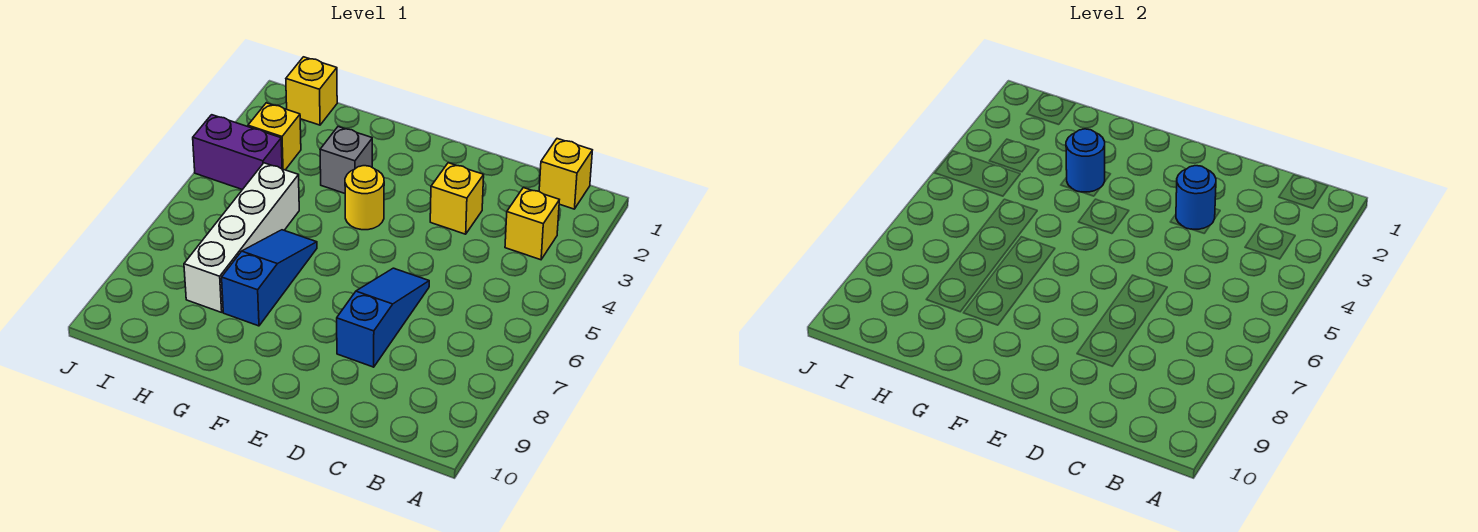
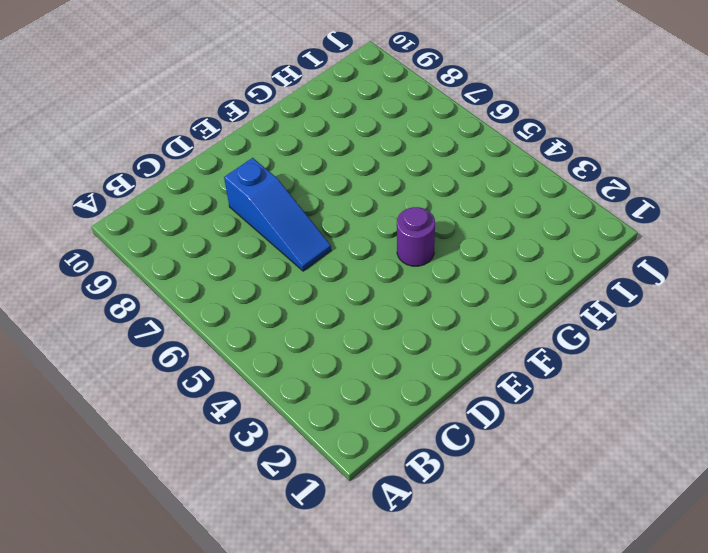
purple 1x1 round brick [397,207,435,266] -> yellow 1x1 round brick [345,166,384,230]
none -> yellow 1x1 brick [539,139,592,209]
none -> yellow 1x1 brick [505,188,559,260]
none -> yellow 1x1 brick [430,163,484,234]

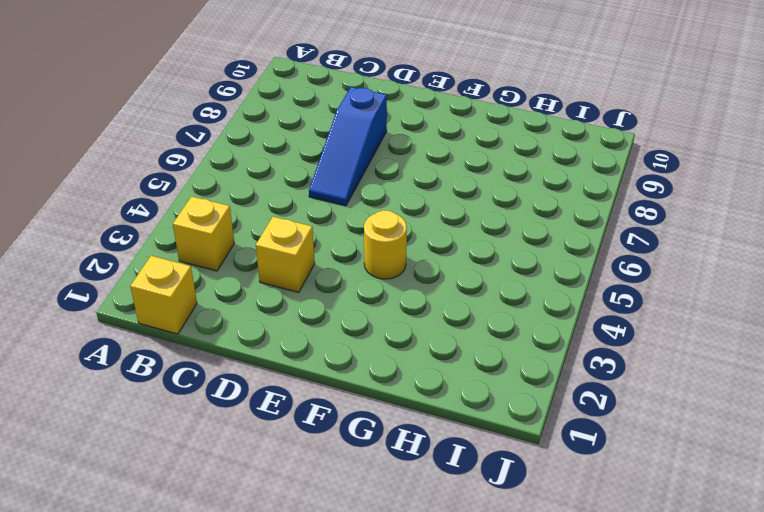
none -> grey 1x1 brick [320,127,372,193]
none -> blue 1x3 slope [222,230,317,326]
none -> white 1x4 brick [184,163,299,312]

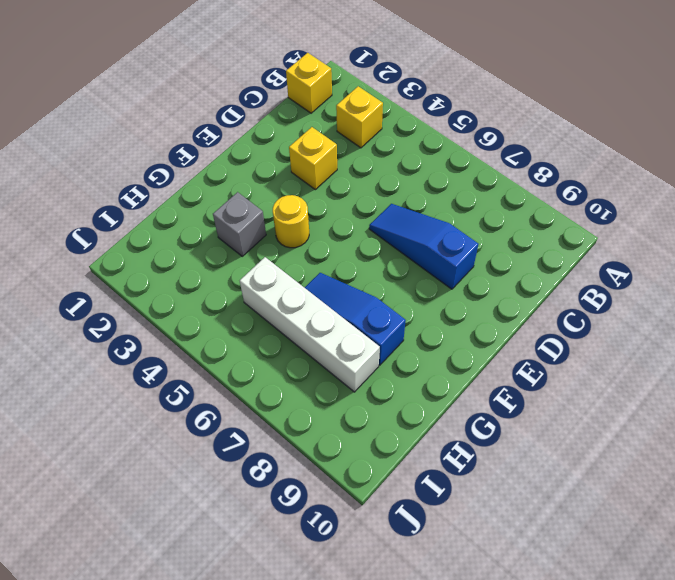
none -> yellow 1x1 brick [286,57,337,125]
none -> yellow 1x1 brick [248,103,301,170]
none -> purple 1x2 brick [193,115,282,190]

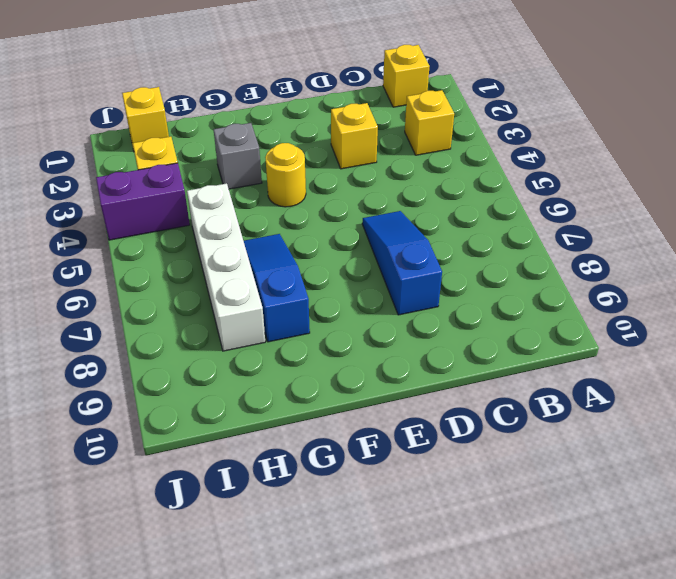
none -> blue 1x1 round brick [1176,166,1216,229]
none -> blue 1x1 round brick [1066,129,1105,192]

